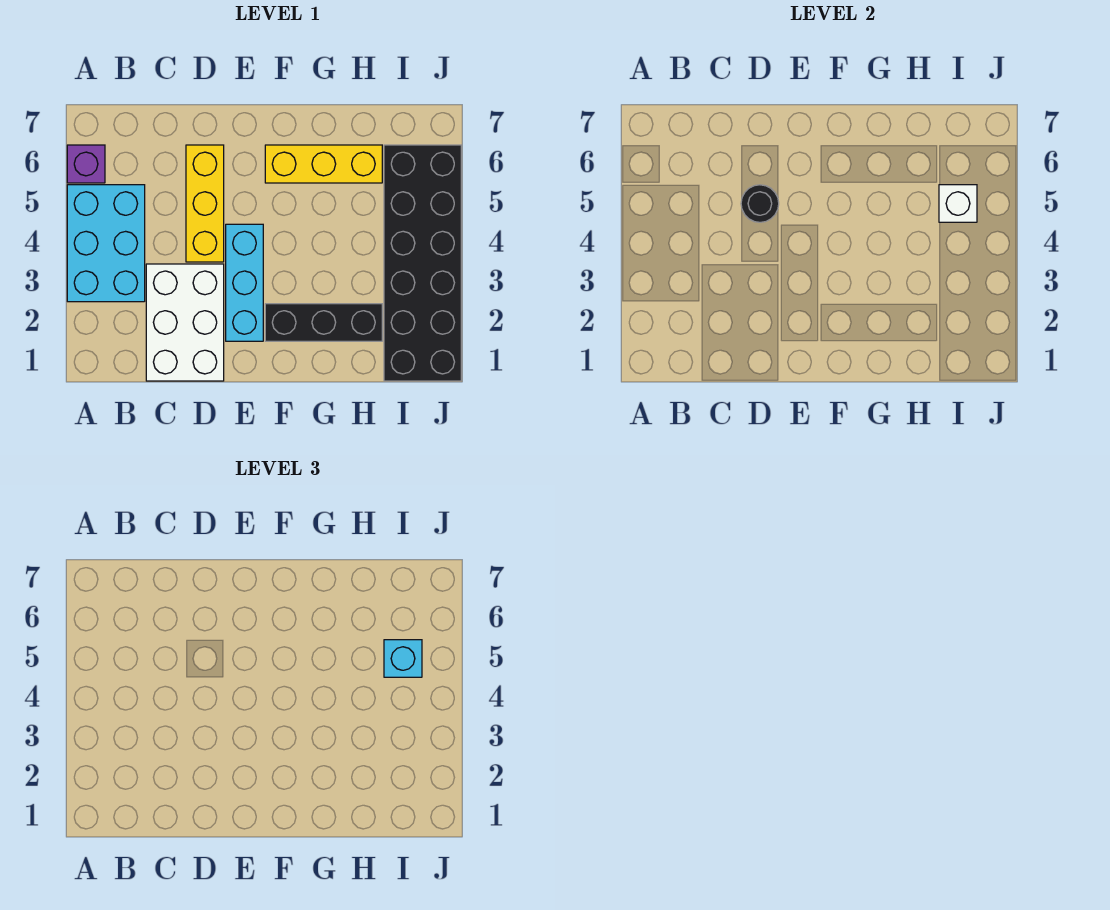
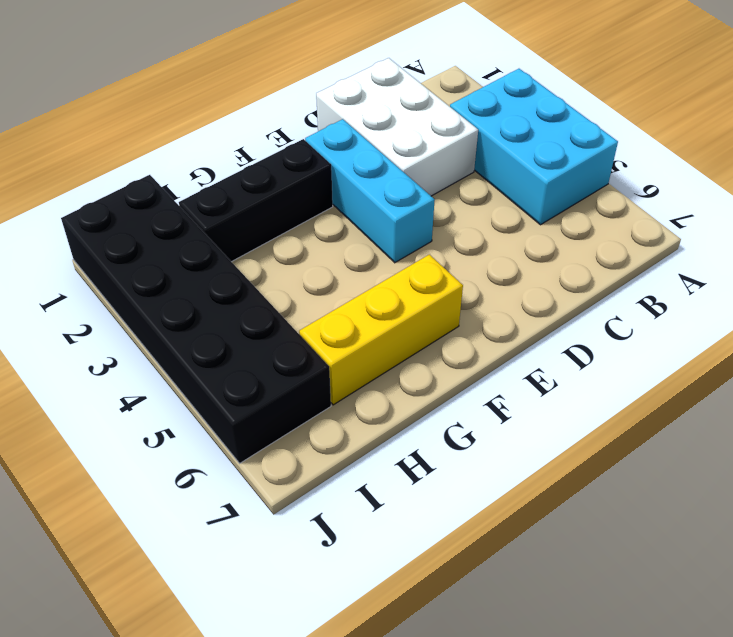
none -> purple 1x1 brick [67,145,105,183]
none -> yellow 1x3 brick [186,145,224,262]

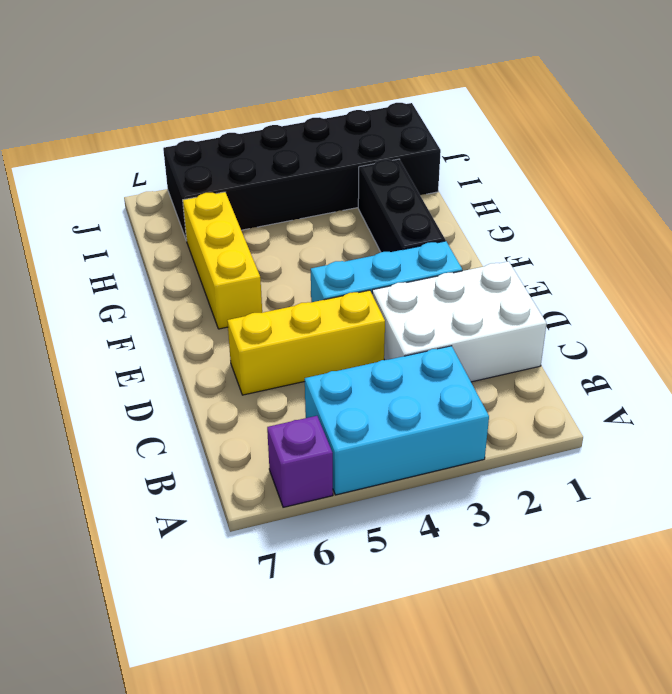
none -> black 1x1 round brick [741,185,779,222]
none -> white 1x1 brick [939,185,977,222]

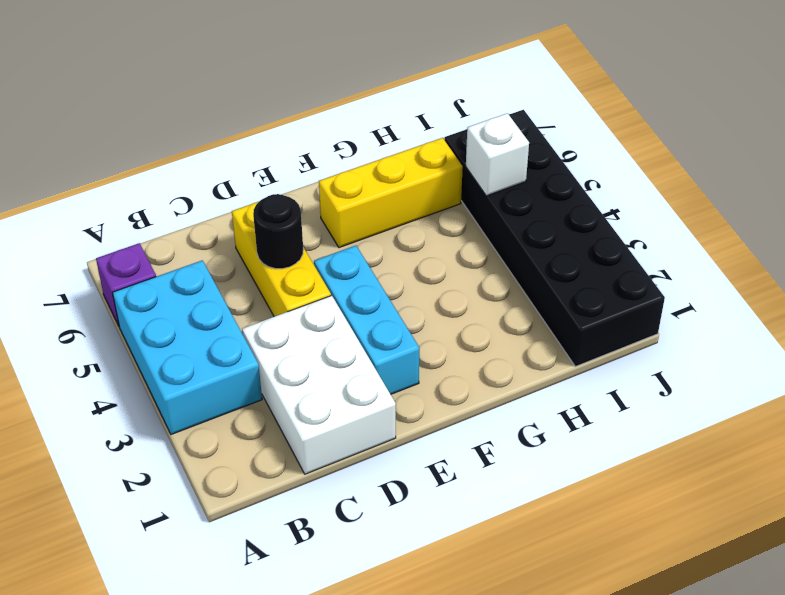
none -> black 1x3 brick [265,304,382,341]
none -> cyan 1x1 brick [384,640,422,677]

